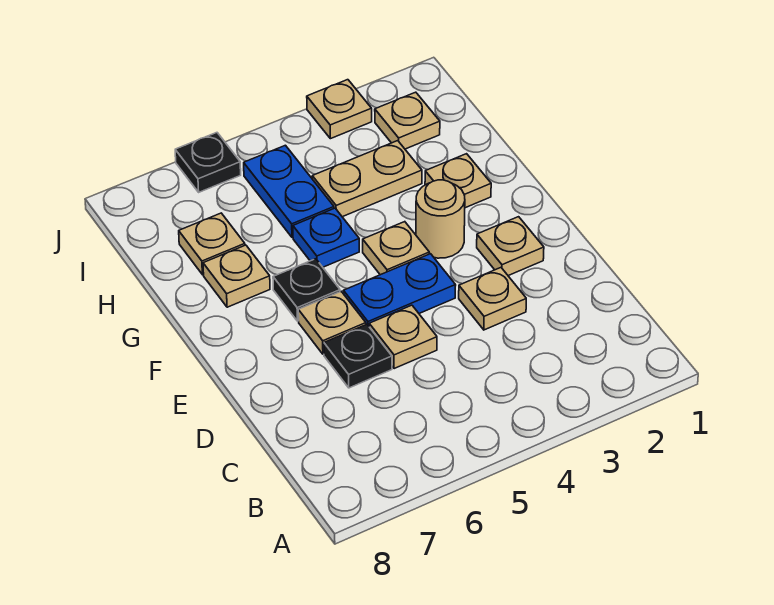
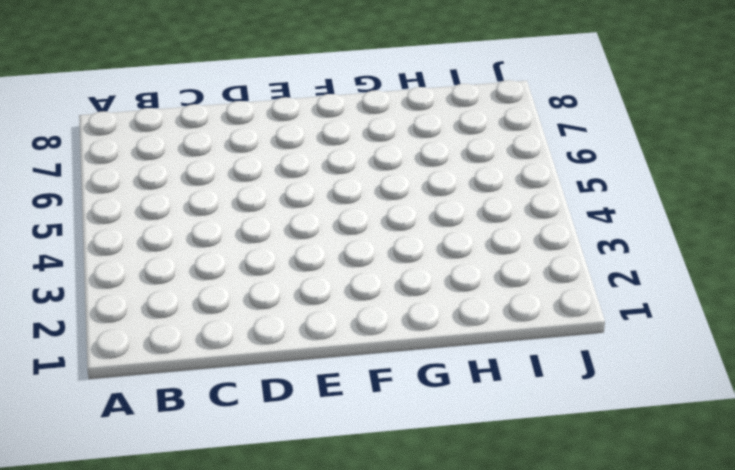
none -> tan 1x1 plate [459,268,526,330]
none -> tan 1x1 plate [369,305,437,369]
none -> black 1x1 plate [324,324,392,388]

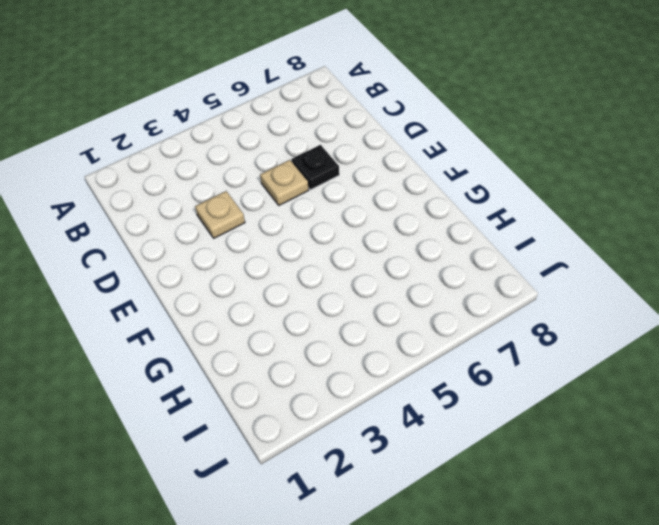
none -> tan 1x1 plate [477,217,544,276]
none -> blue 1x2 plate [344,254,456,326]
none -> tan 1x1 plate [298,292,366,354]

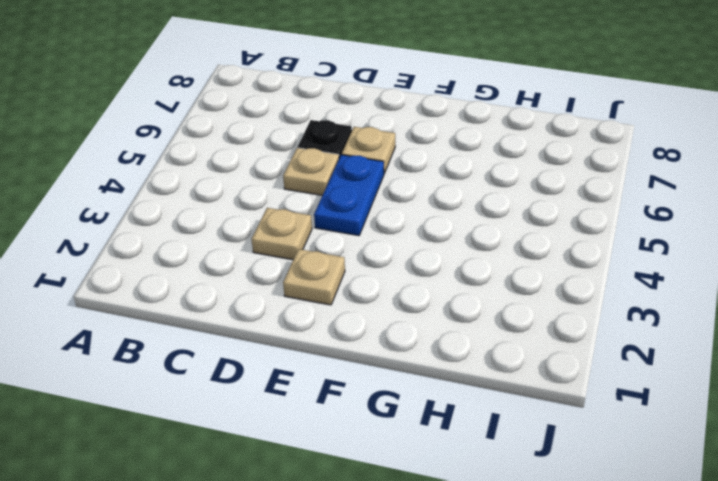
none -> tan 1x1 round brick [416,180,465,258]
none -> tan 1x1 plate [363,222,429,275]
none -> black 1x1 plate [273,259,340,321]

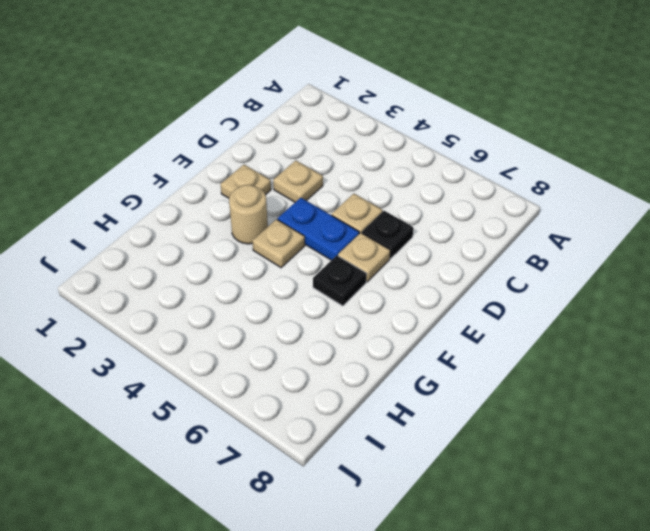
none -> tan 1x1 plate [425,154,491,208]
none -> blue 1x1 plate [293,208,359,267]
none -> tan 1x1 plate [203,245,270,307]

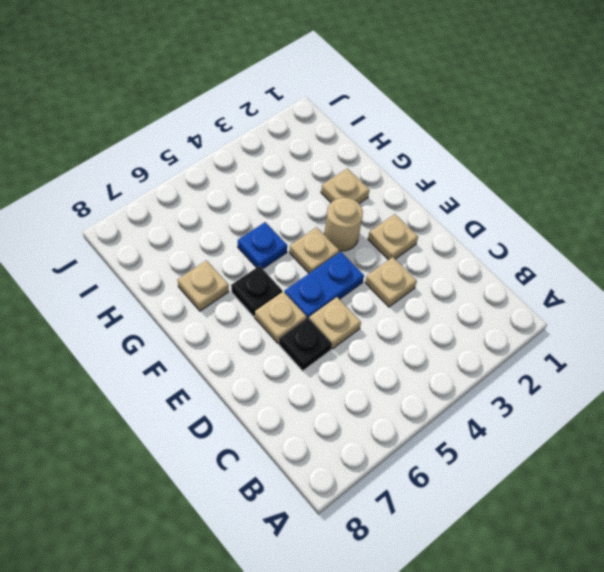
none -> tan 1x2 plate [312,141,422,217]
none -> blue 1x2 plate [244,145,334,237]
none -> tan 1x1 plate [179,213,245,275]

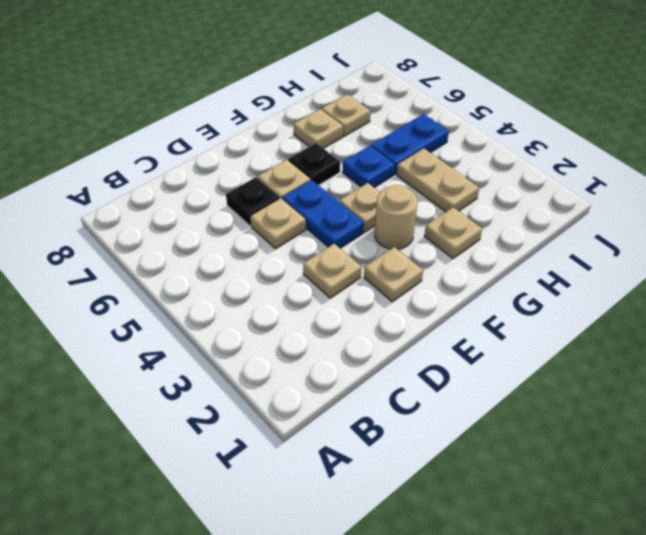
none -> tan 1x1 plate [375,92,440,149]
none -> tan 1x1 plate [307,80,372,139]
none -> black 1x1 plate [175,133,241,192]

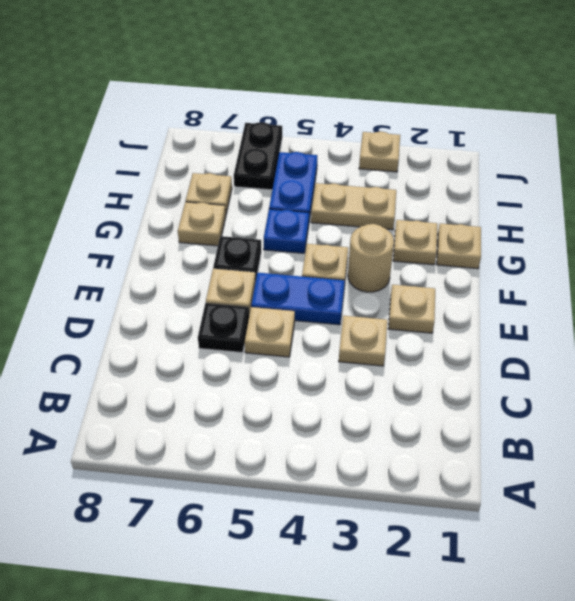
tan 1x1 plate [437,224,481,269] -> tan 1x1 plate moved to [375,92,440,149]
black 1x2 plate [234,122,282,190] -> black 1x1 plate [175,133,241,192]

